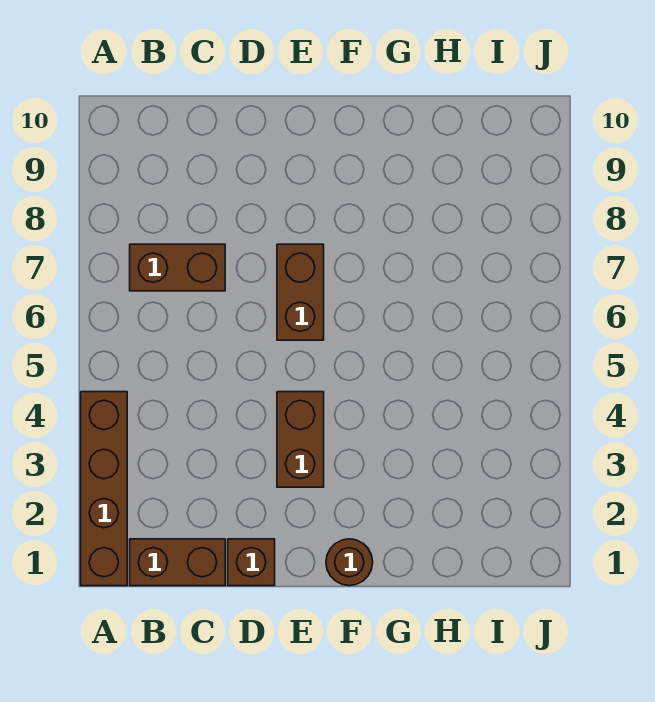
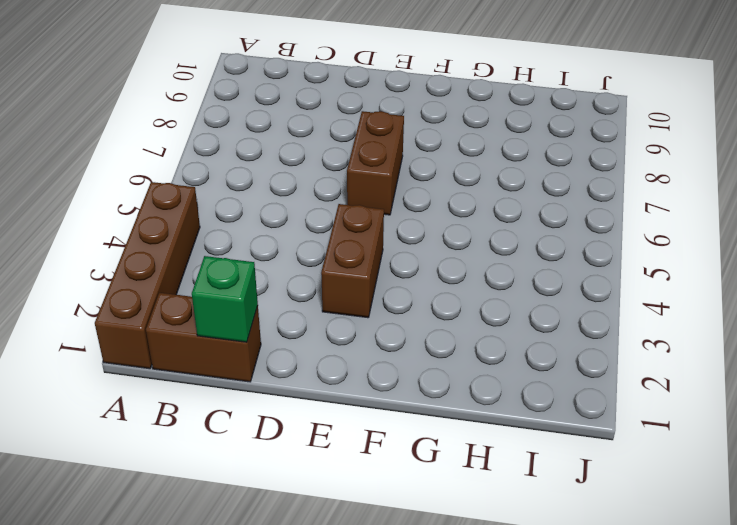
green 1x1 brick [192,256,258,342] -> none
none -> brown 1x2 brick [130,244,225,291]
none -> brown 1x1 brick [228,539,275,586]

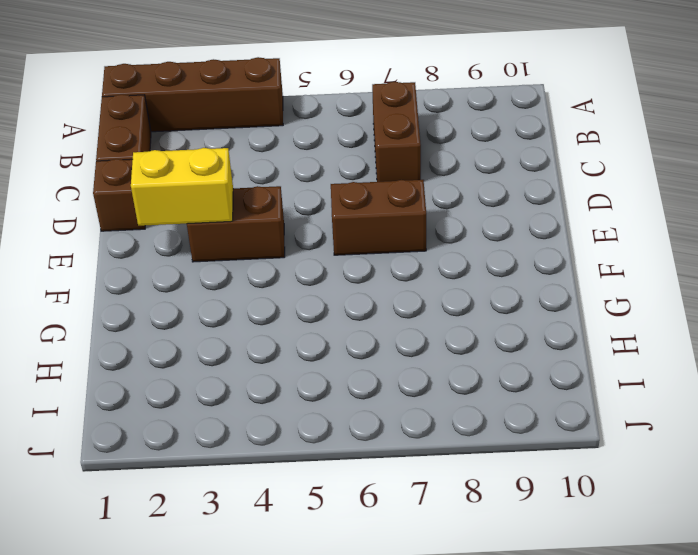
yellow 1x2 brick [131,148,233,226] -> none
none -> brown 1x1 round brick [326,539,373,586]

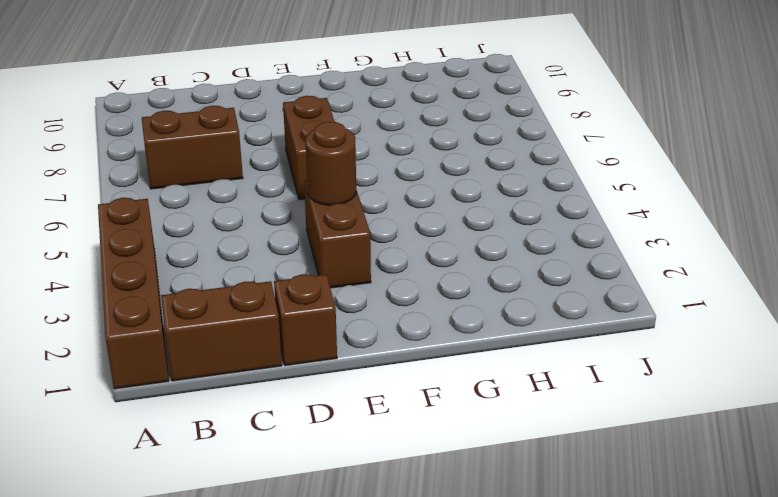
brown 1x1 round brick [306,122,356,205] -> brown 1x1 round brick moved to [326,539,373,586]

